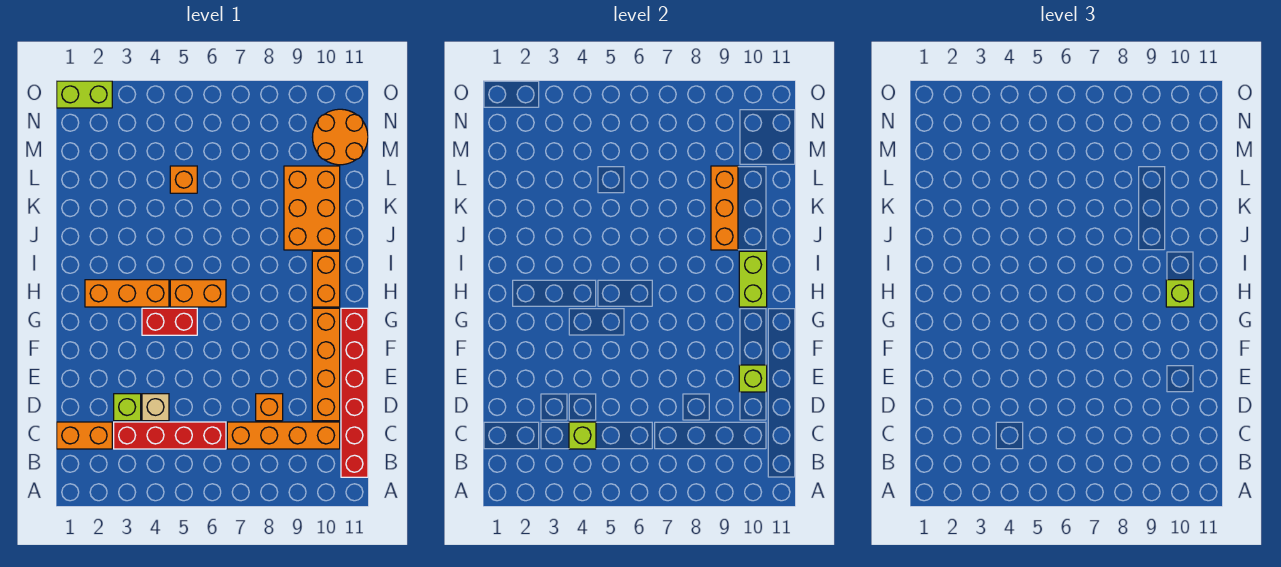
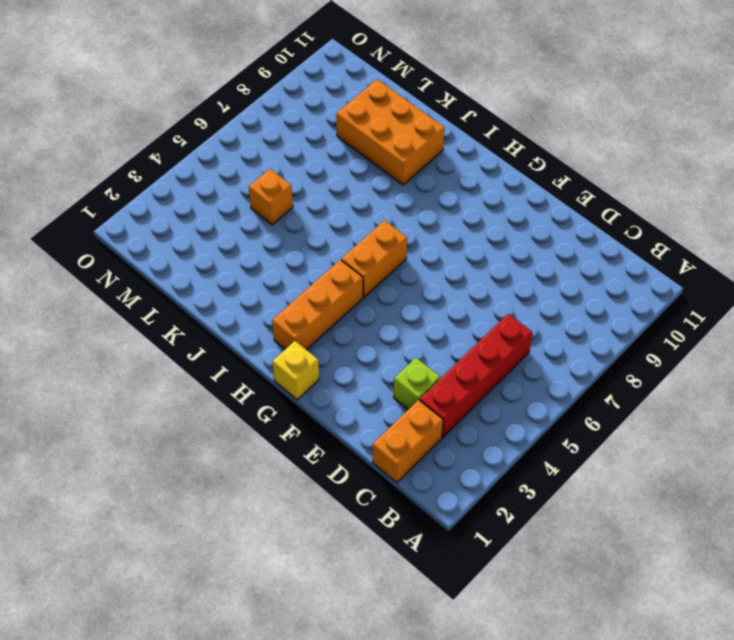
yellow 1x1 brick [272,341,319,400] -> none
none -> red 1x6 brick [341,308,368,477]
none -> orange 1x4 brick [227,422,340,449]
none -> tan 1x1 brick [142,394,169,421]

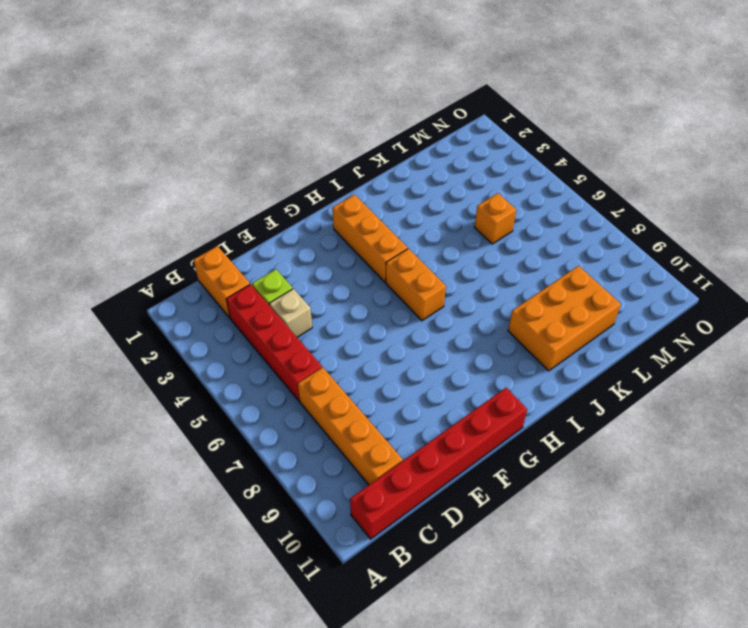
none -> orange 1x1 brick [256,394,283,421]
none -> orange 1x4 brick [312,308,340,421]
none -> red 1x2 brick [142,308,197,335]

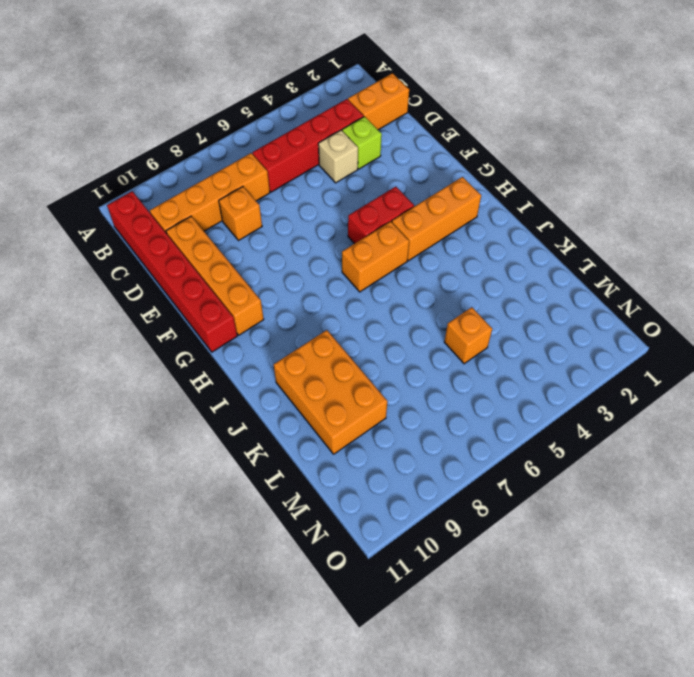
none -> orange 1x2 brick [312,251,340,307]
none -> orange 2x2 round brick [313,109,368,165]
none -> lime 1x2 brick [57,81,112,108]

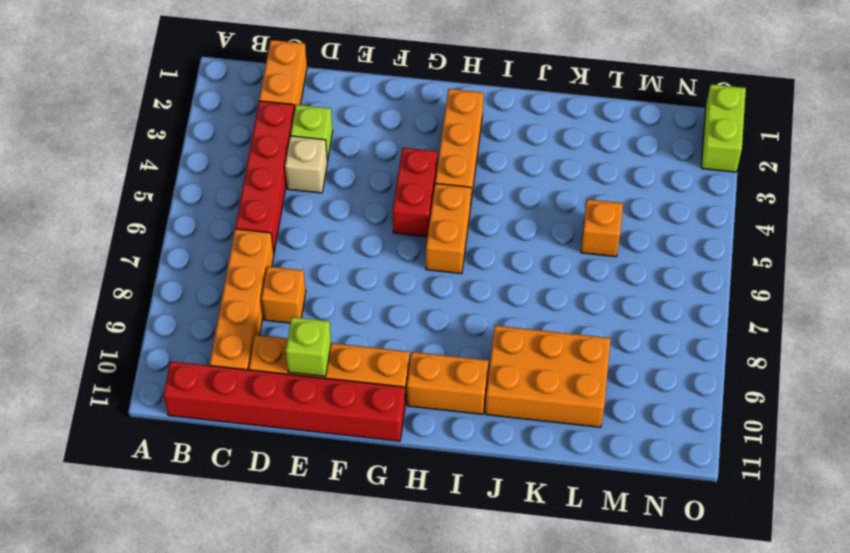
none -> orange 2x2 round brick [313,109,368,165]
none -> lime 1x1 brick [569,422,596,449]
none -> lime 1x2 brick [739,251,767,307]

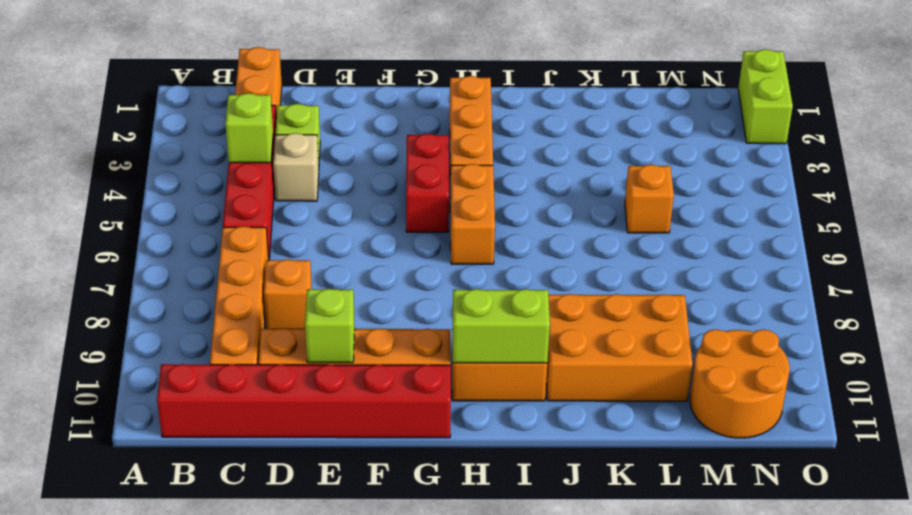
none -> orange 1x3 brick [711,166,738,250]
none -> lime 1x1 brick [1166,280,1194,307]

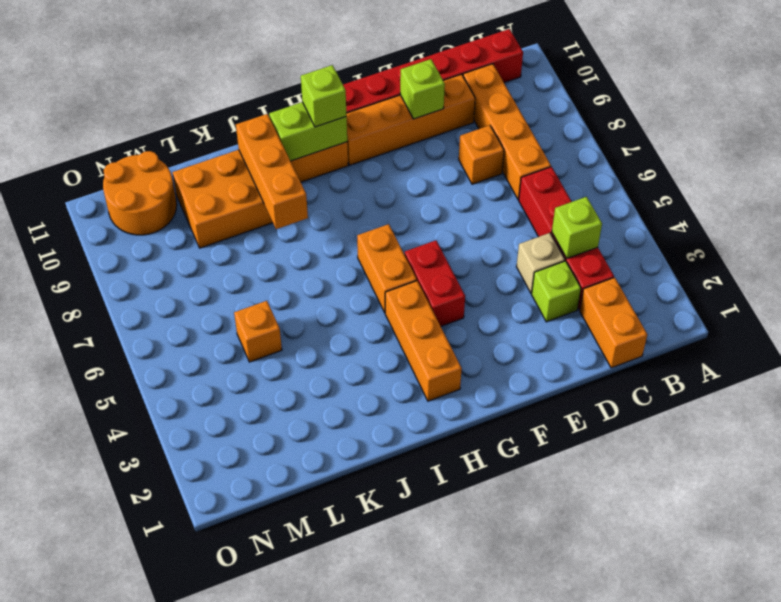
orange 1x3 brick [236,114,308,229] -> orange 1x3 brick turned to [711,166,738,250]
none -> lime 1x2 brick [57,81,112,108]

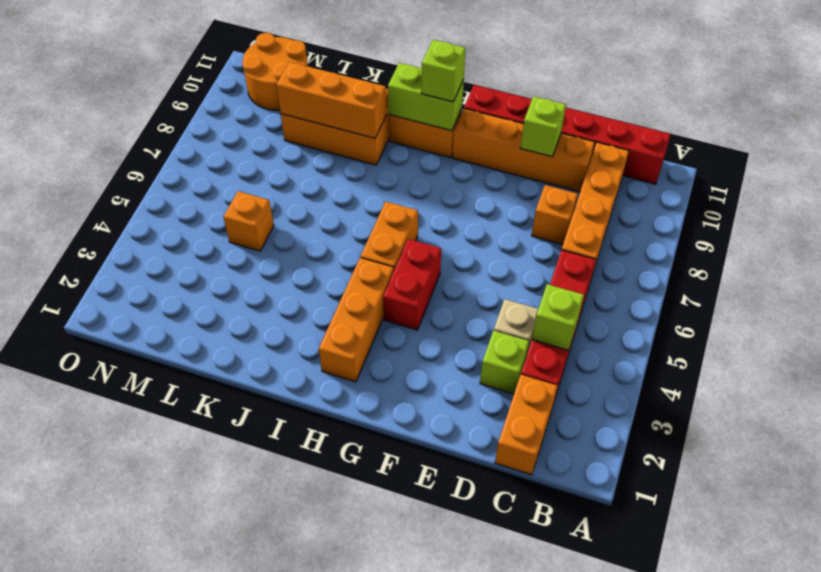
none -> lime 1x2 brick [57,81,112,108]

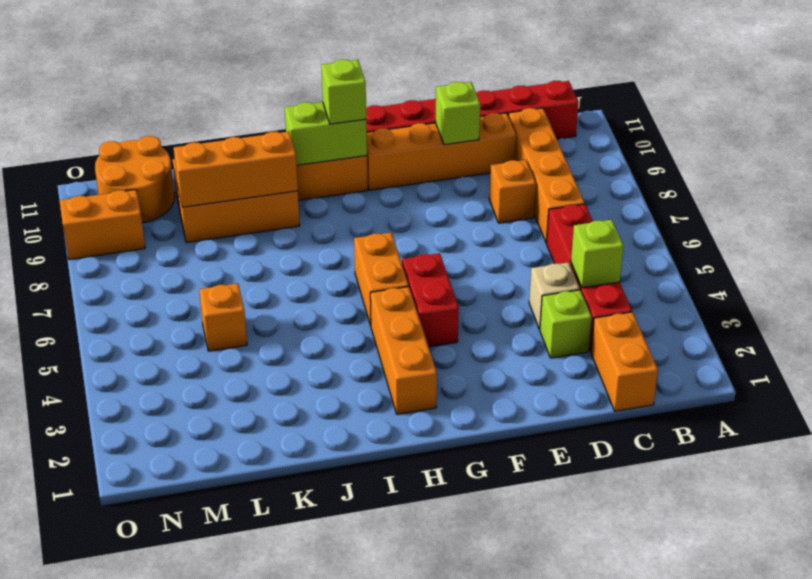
orange 1x2 brick [60,190,145,260] -> none
none -> lime 1x2 brick [57,81,112,108]

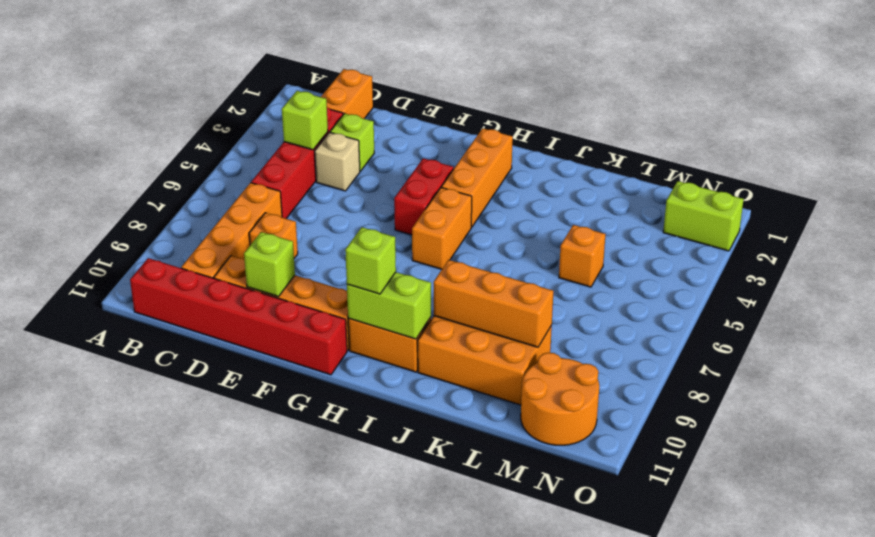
lime 1x2 brick [663,181,744,251] -> lime 1x2 brick turned to [57,81,112,108]

